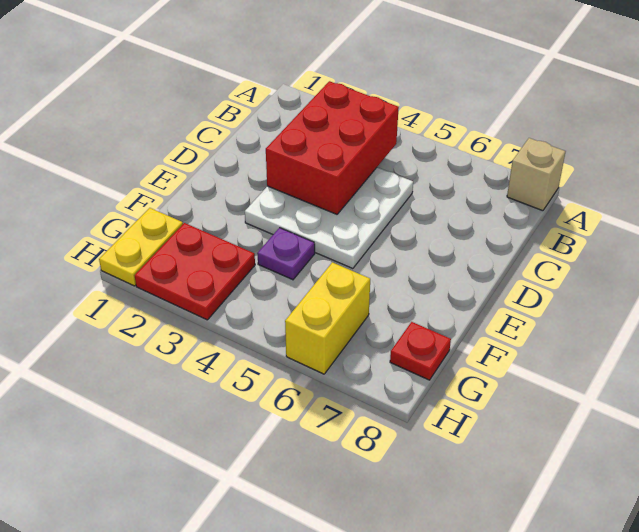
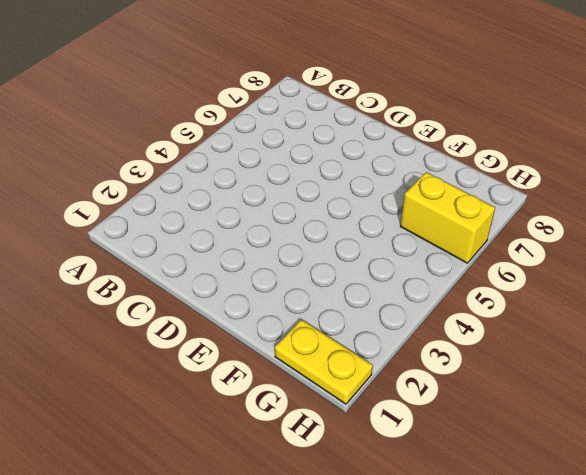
none -> tan 1x1 brick [507,138,566,211]
none -> white 3x3 plate [245,167,413,269]

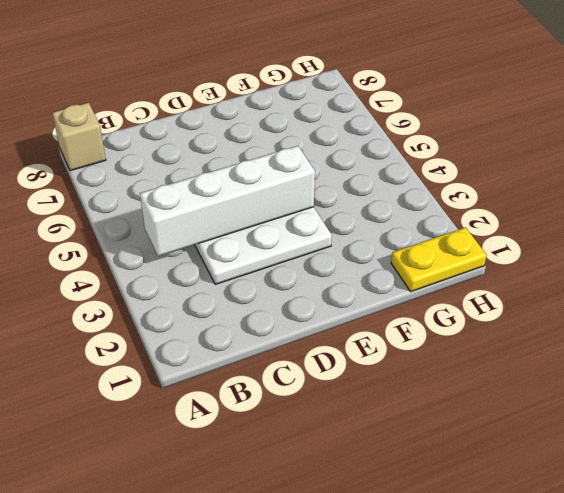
white 1x4 brick [140,146,315,256] -> red 2x3 brick [266,81,399,214]
none -> purple 1x1 plate [257,228,315,280]
none -> red 2x2 plate [135,223,255,320]

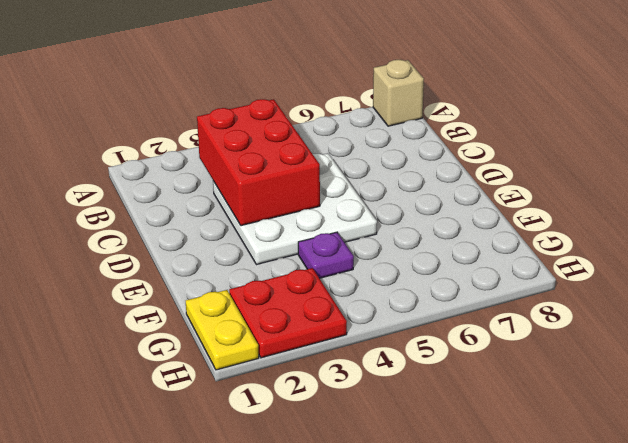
none -> yellow 1x2 brick [285,262,370,374]
none -> red 1x1 plate [390,322,451,380]

